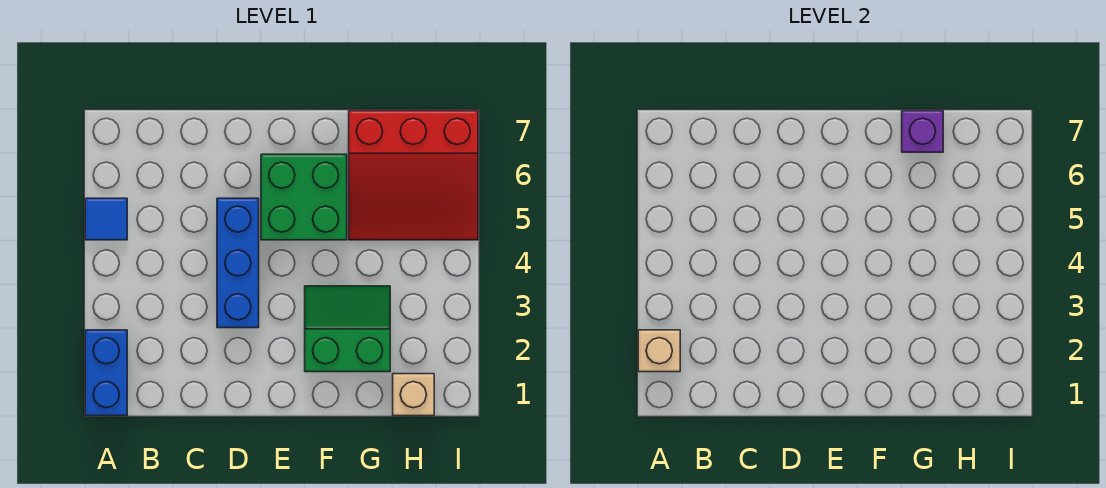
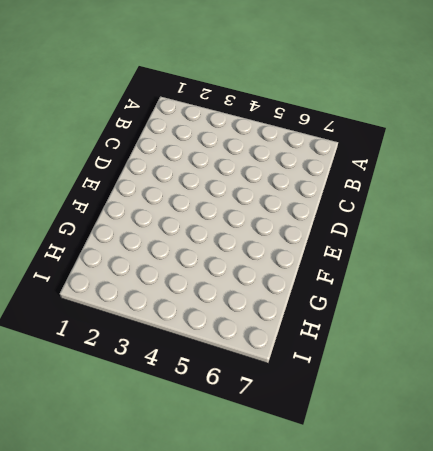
none -> blue 1x2 brick [85,330,127,416]
none -> blue 1x1 tile [85,198,127,240]

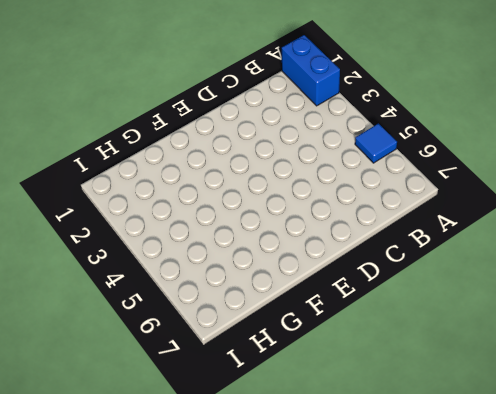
none -> blue 1x3 brick [217,198,259,328]
none -> green 2x2 brick [261,154,347,240]

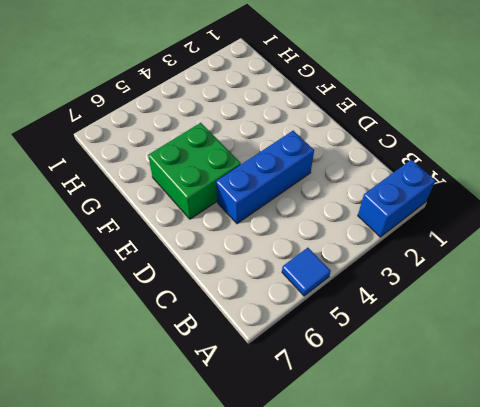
none -> green 2x2 slope [305,286,390,372]
none -> red 3x3 slope [349,111,478,240]

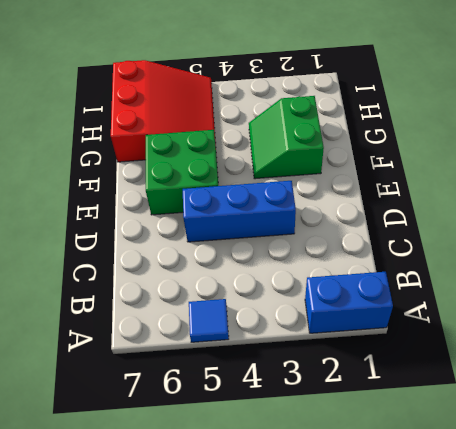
none -> tan 1x1 brick [393,374,434,416]
none -> tan 1x1 brick [638,330,680,372]

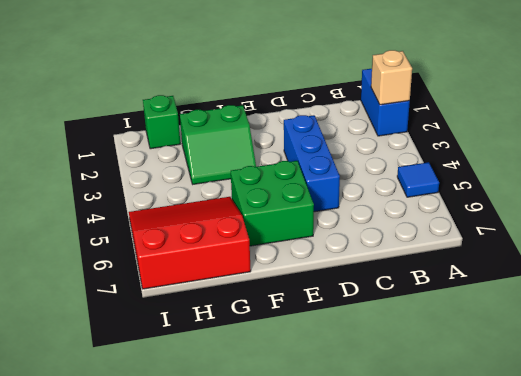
green 1x1 brick [143,95,180,149] -> tan 1x1 brick [393,374,434,416]
none -> purple 1x1 brick [902,111,943,152]

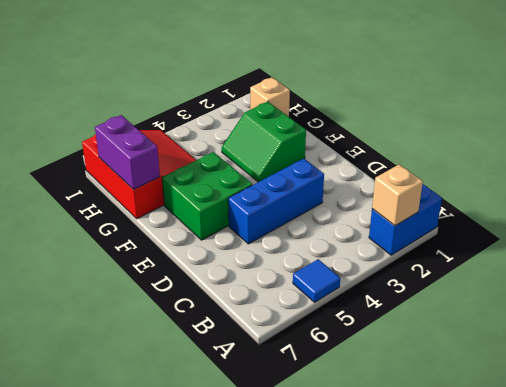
purple 1x2 brick [95,115,160,190] -> purple 1x1 brick [902,111,943,152]

